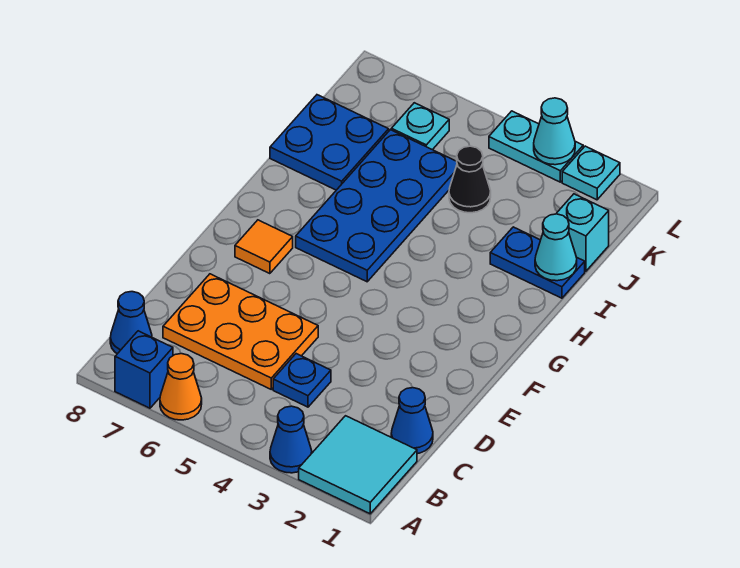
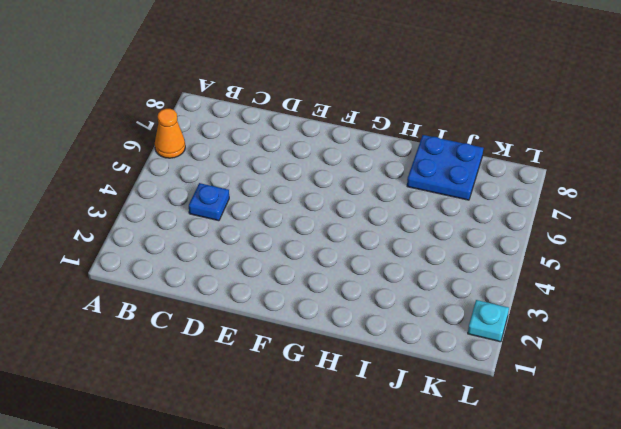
none -> cyan 2x2 tile [299,416,417,514]
none -> blue 1x1 cone [270,406,312,473]
none -> blue 1x1 brick [115,331,173,408]

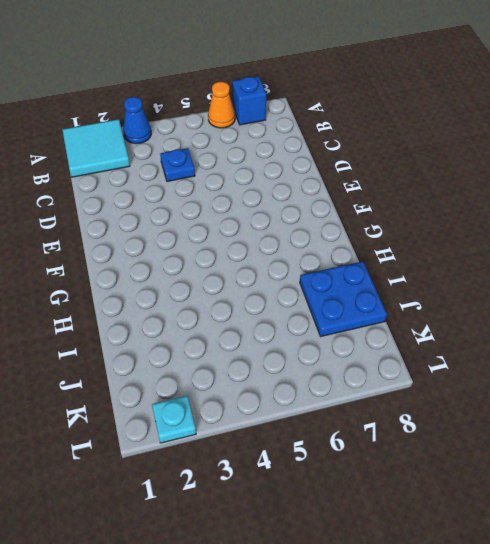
none -> blue 1x1 cone [110,292,152,354]
none -> blue 1x1 cone [391,388,433,454]
none -> orange 2x3 plate [163,274,318,389]

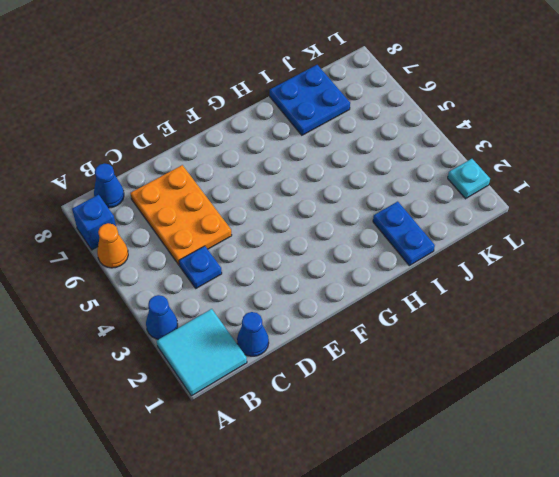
none -> orange 1x1 tile [235,220,293,274]
none -> blue 2x4 plate [296,130,457,282]
none -> cyan 1x1 brick [556,194,609,271]

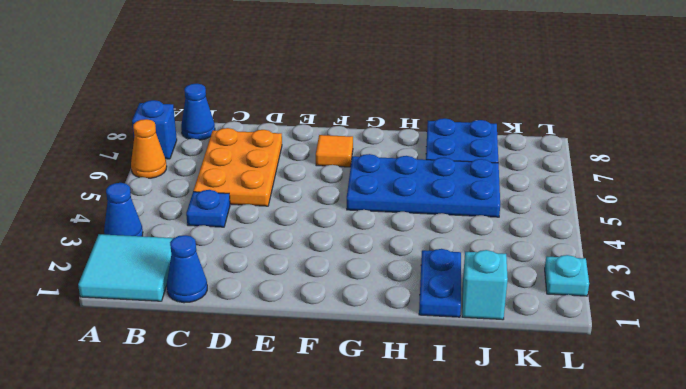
none -> black 1x1 cone [449,146,491,213]
none -> cyan 1x1 plate [391,103,449,150]
none -> cyan 1x2 plate [489,111,583,182]

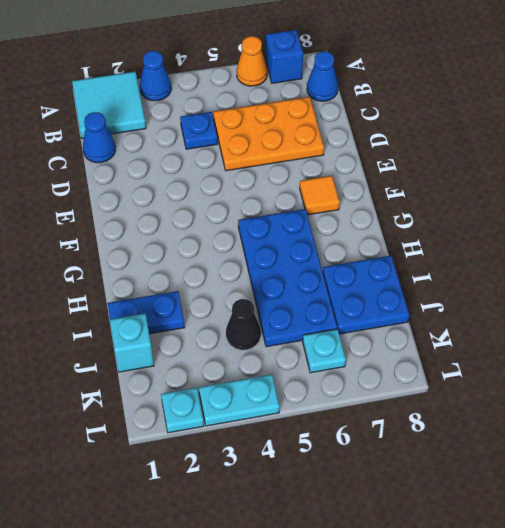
none -> cyan 1x1 cone [535,214,577,281]
none -> cyan 1x1 cone [534,98,575,165]

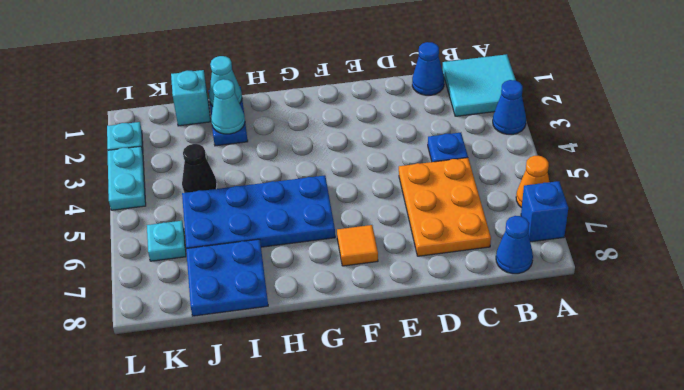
cyan 1x1 cone [211,79,245,134] -> cyan 1x1 cone moved to [534,98,575,165]

